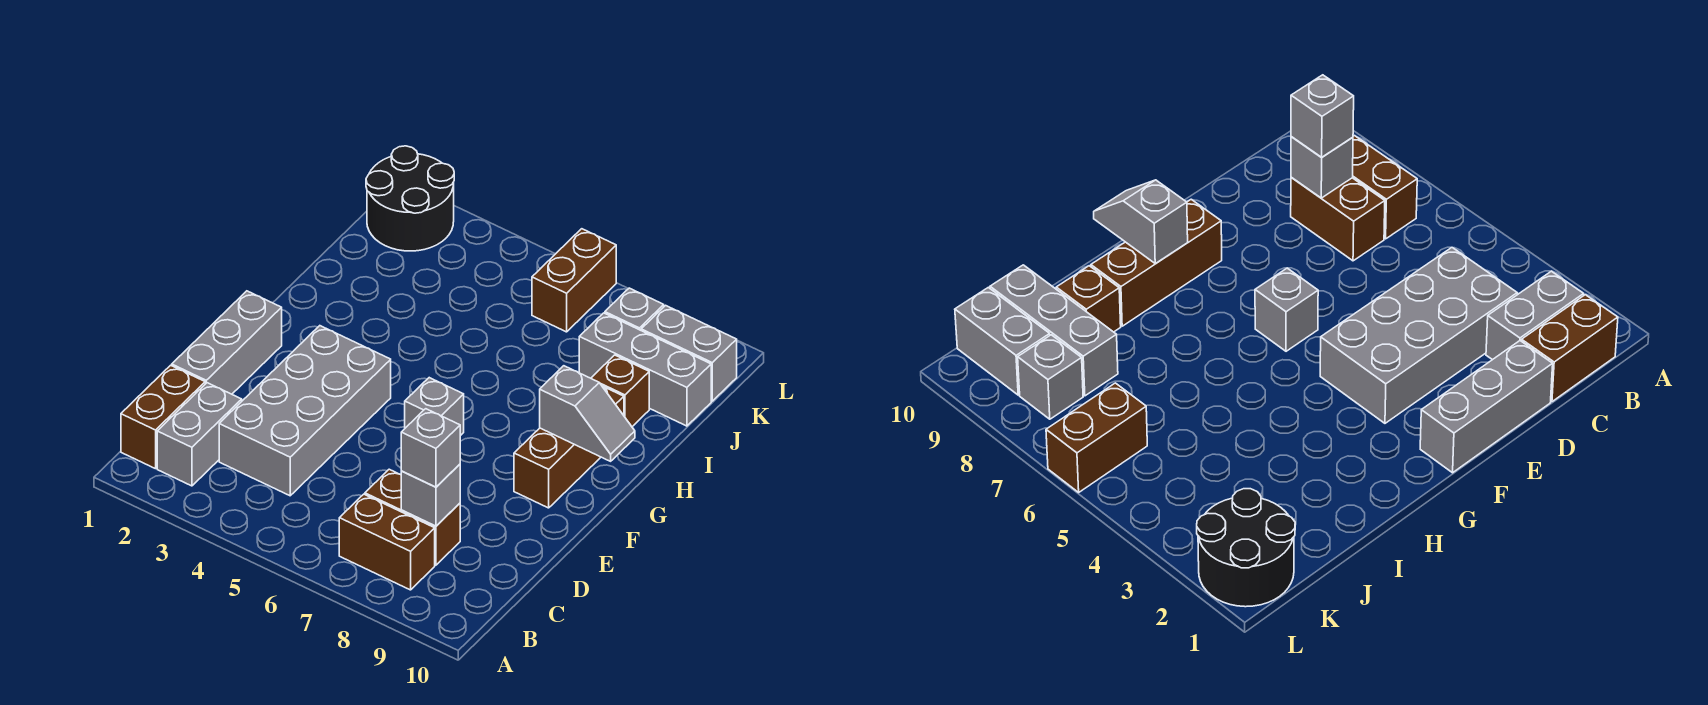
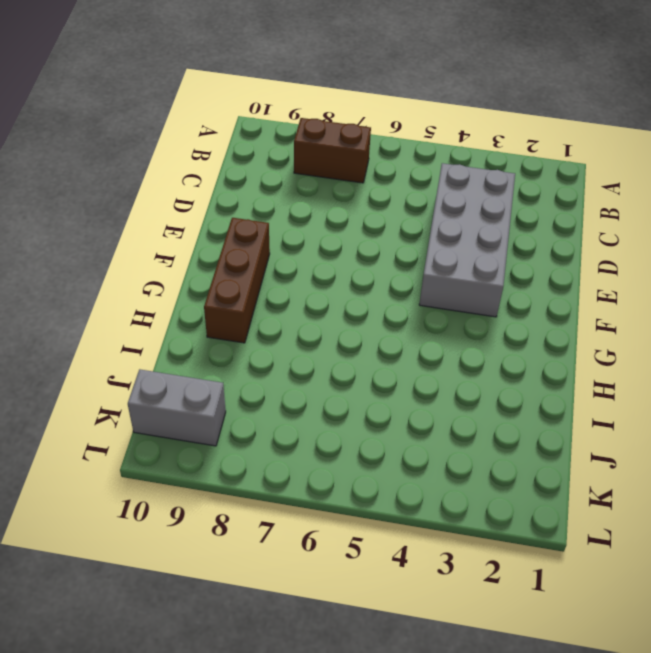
none -> brown 1x2 brick [121,365,205,469]
none -> grey 1x2 brick [157,383,242,486]
none -> brown 1x2 brick [365,469,460,565]

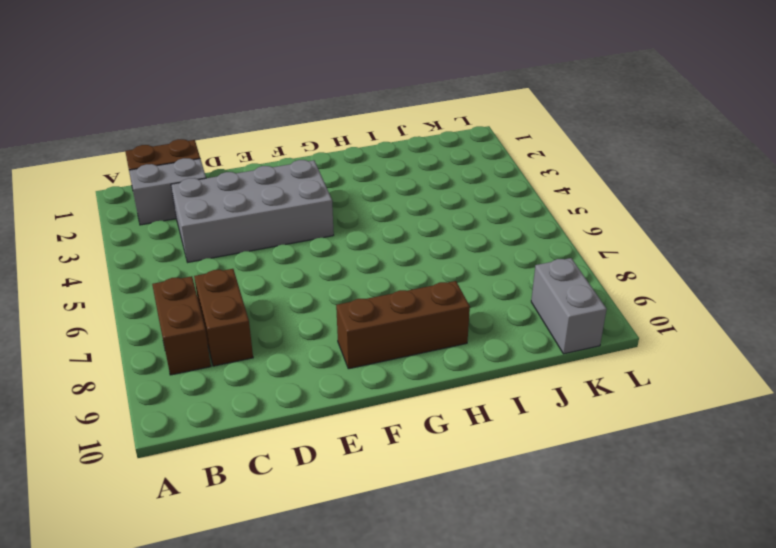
none -> grey 1x3 brick [172,291,282,394]
none -> grey 1x1 brick [405,378,464,436]
none -> brown 1x1 brick [591,355,649,426]

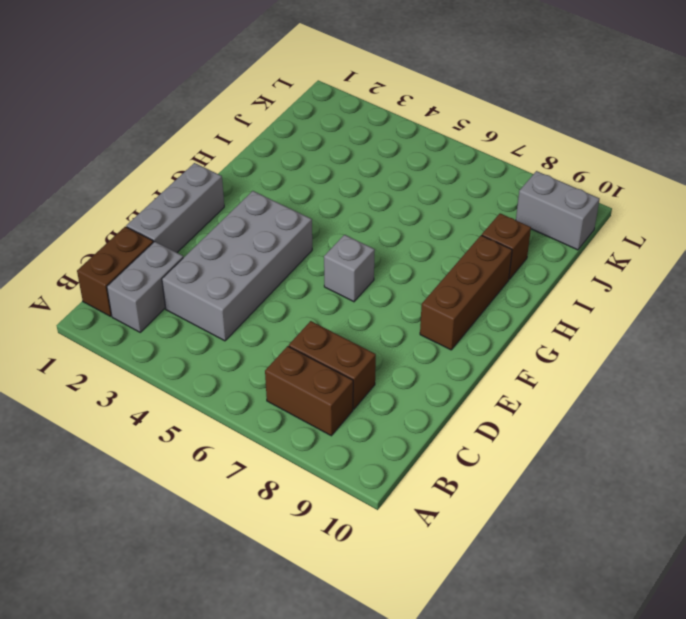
none -> grey 1x3 brick [579,313,711,426]
none -> black 2x2 round brick [366,146,454,251]
none -> brown 1x2 brick [532,229,616,332]

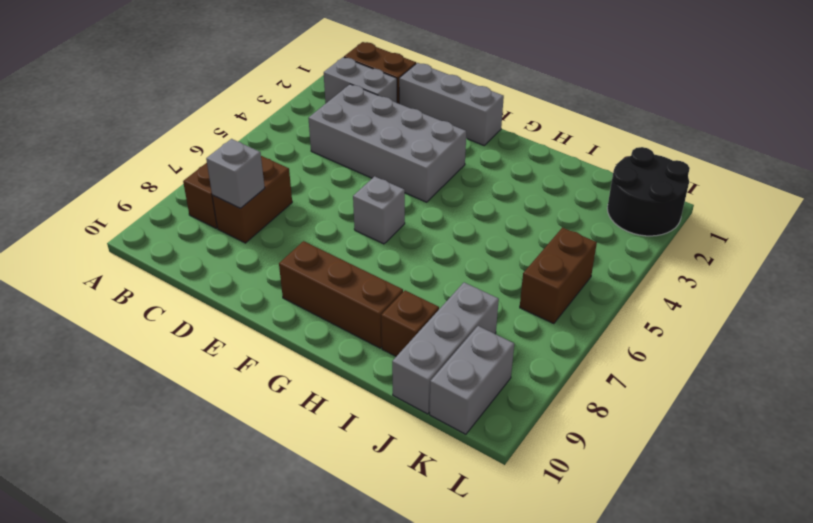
brown 1x2 brick [520,227,597,324] -> brown 1x2 brick turned to [532,229,616,332]
none -> grey 1x1 brick [605,288,664,330]
none -> grey 1x2 slope [540,366,635,461]
none -> grey 1x1 brick [401,409,460,487]

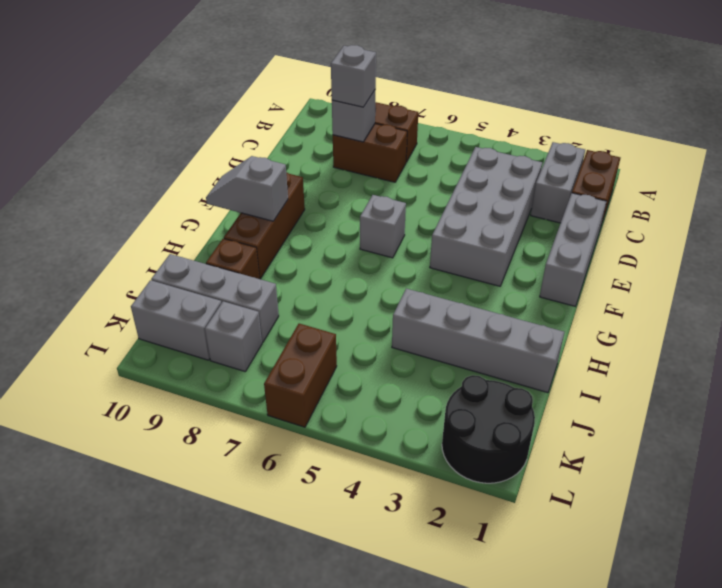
grey 1x4 brick [392,289,564,393] -> none

